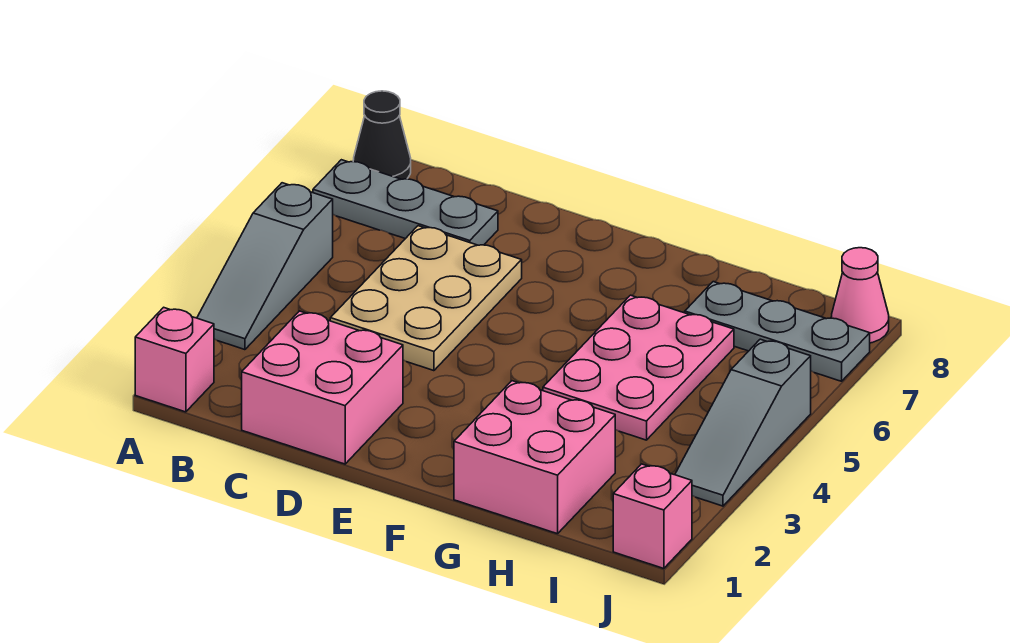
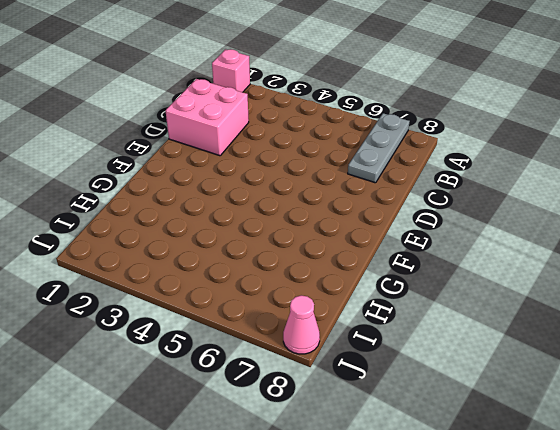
none -> grey 1x3 slope [197,183,333,350]
none -> black 1x1 cone [353,91,411,179]
none -> tan 2x3 plate [330,226,522,371]

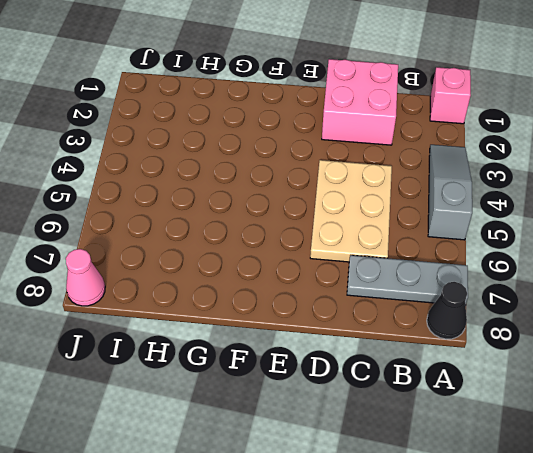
none -> pink 2x2 brick [454,381,615,534]
none -> pink 2x3 plate [543,295,734,440]
none -> grey 1x3 plate [685,282,870,381]

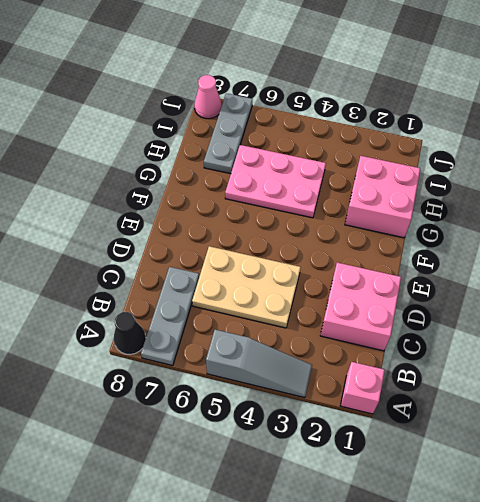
none -> pink 1x1 brick [613,464,692,569]
none -> grey 1x3 slope [675,339,811,506]

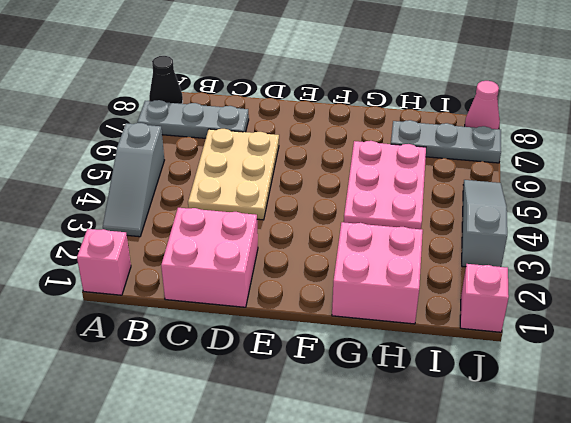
grey 1x3 slope [462,180,507,267] -> grey 1x3 slope turned to [675,339,811,506]

